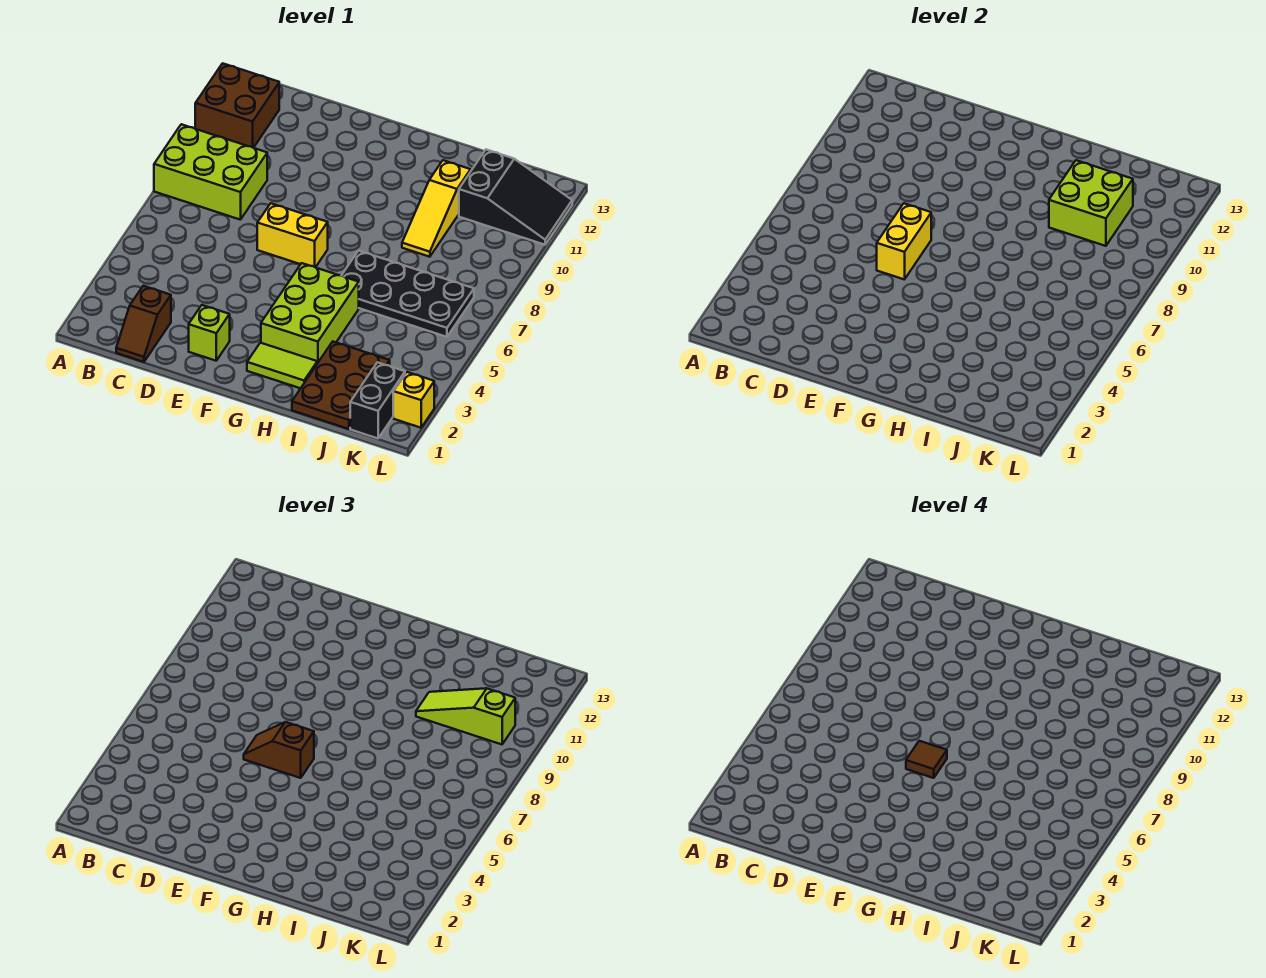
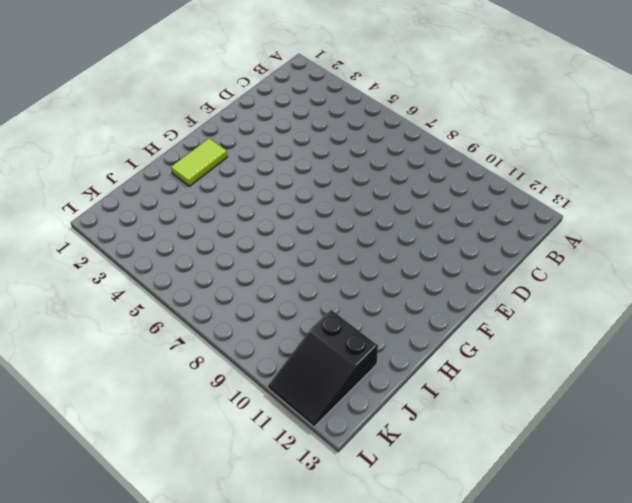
none -> lime 2x3 brick [154,124,267,220]
none -> brown 2x2 brick [195,63,279,148]
none -> brown 1x2 slope [116,286,171,362]

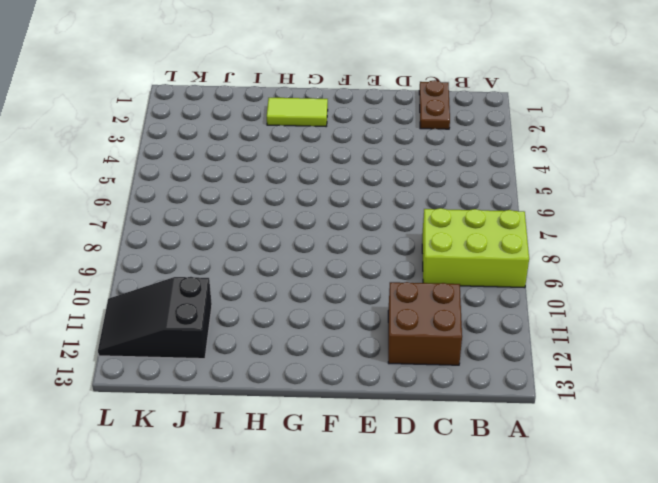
brown 1x2 plate [419,80,450,129] -> brown 1x2 slope [116,286,171,362]
brown 2x2 brick [388,282,462,365] -> brown 2x2 brick moved to [195,63,279,148]
none -> lime 1x1 brick [189,305,230,361]
none -> yellow 1x2 brick [257,203,328,267]
none -> lime 2x3 brick [261,263,359,363]

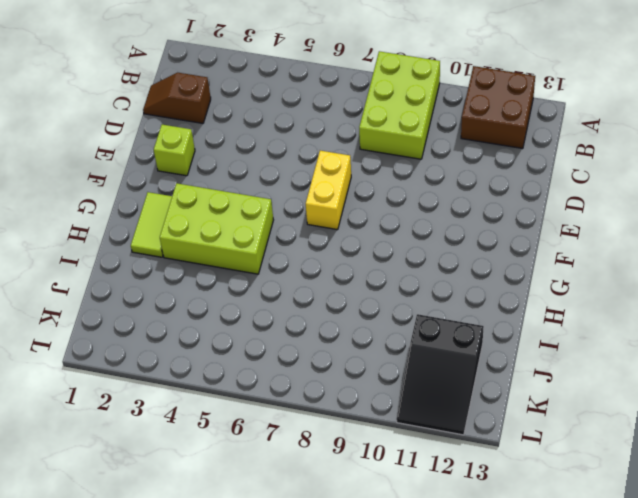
none -> black 2x4 plate [341,251,474,337]
none -> brown 2x3 plate [292,342,390,429]
none -> yellow 1x3 slope [402,160,471,257]

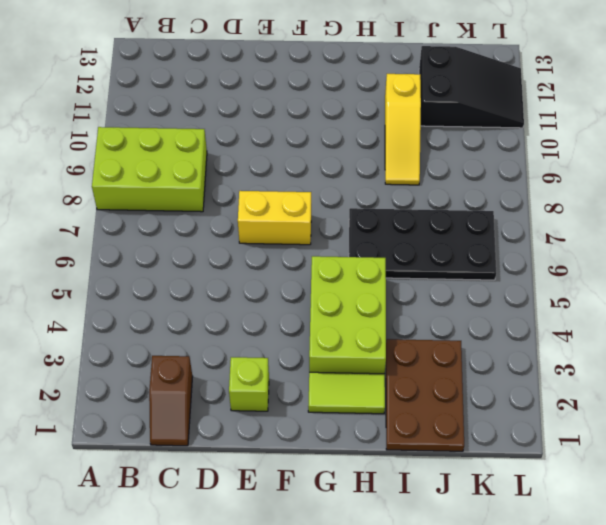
none -> brown 2x2 brick [195,63,279,148]
none -> black 1x2 brick [350,362,405,438]
none -> yellow 1x1 brick [393,372,434,428]

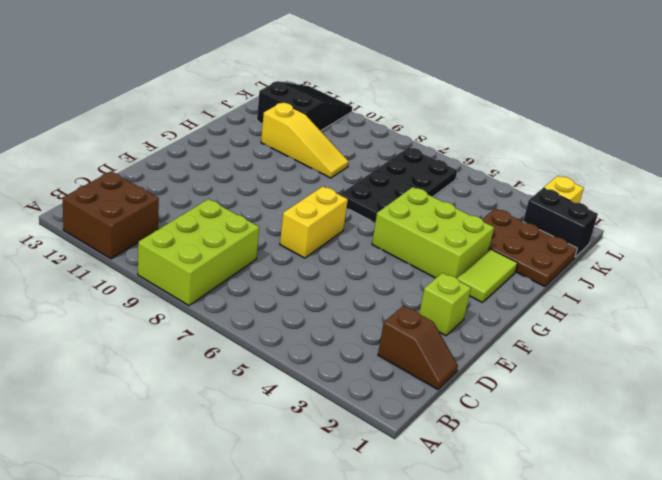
none -> yellow 1x2 brick [877,203,931,279]
none -> lime 2x2 brick [1049,160,1133,246]
none -> brown 1x2 slope [244,722,314,778]

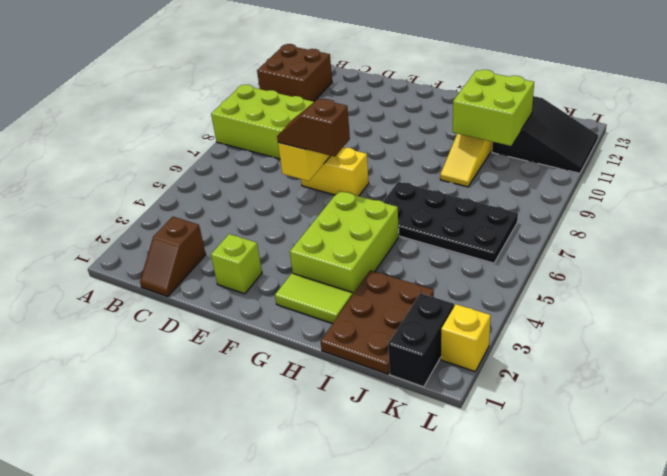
none -> lime 1x3 slope [416,688,515,744]
none -> brown 1x1 tile [906,741,947,778]

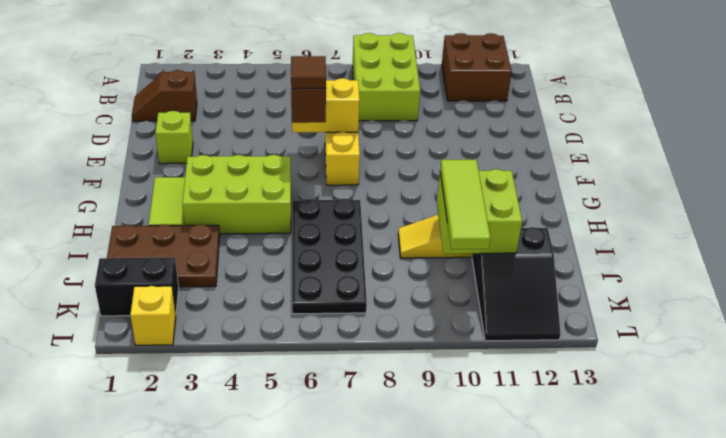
lime 1x3 tile [440,160,491,249] -> lime 1x3 slope [416,688,515,744]

